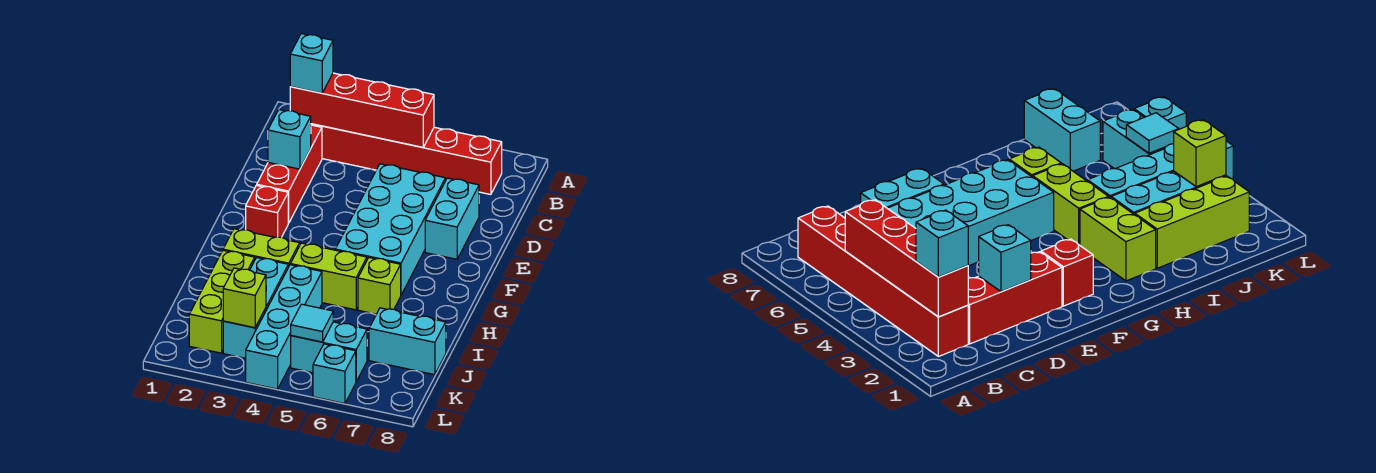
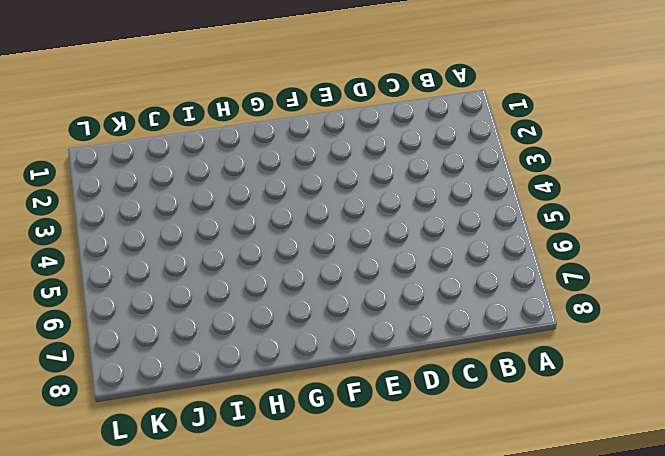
none -> red 1x6 brick [311,124,502,195]
none -> red 1x3 brick [257,125,322,223]
none -> cyan 2x4 brick [335,164,445,295]

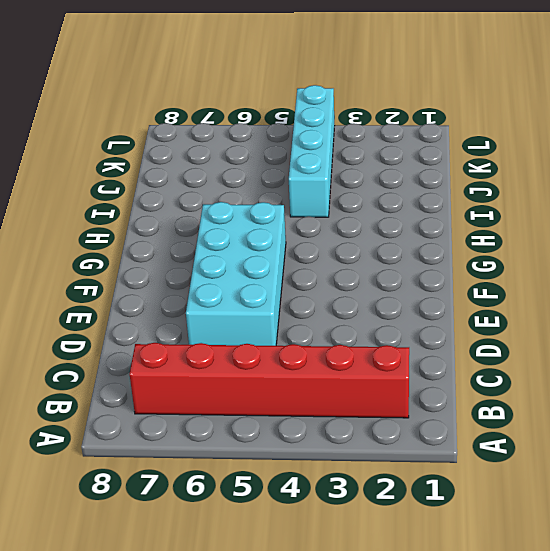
none -> red 1x3 brick [257,125,322,223]
none -> cyan 1x2 brick [425,178,479,259]
none -> red 1x1 brick [246,185,288,237]

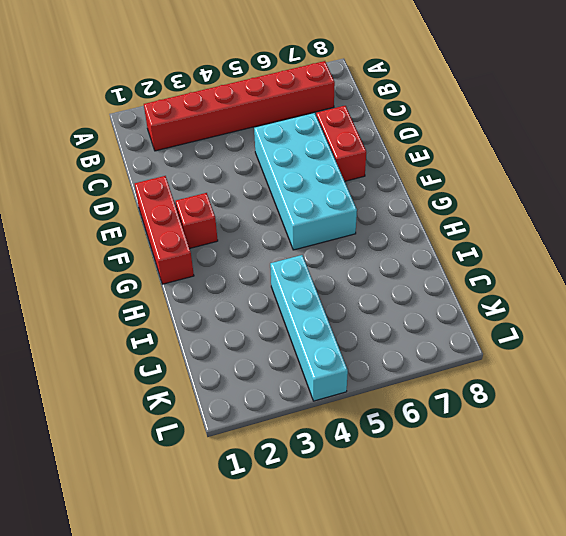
red 1x2 brick [316,106,366,181] -> cyan 1x2 brick [425,178,479,259]
red 1x3 brick [135,176,194,284] -> red 1x3 brick moved to [257,125,322,223]
none -> lime 1x2 brick [223,229,300,267]
none -> lime 1x2 brick [290,243,367,310]
none -> lime 1x1 brick [358,258,401,314]

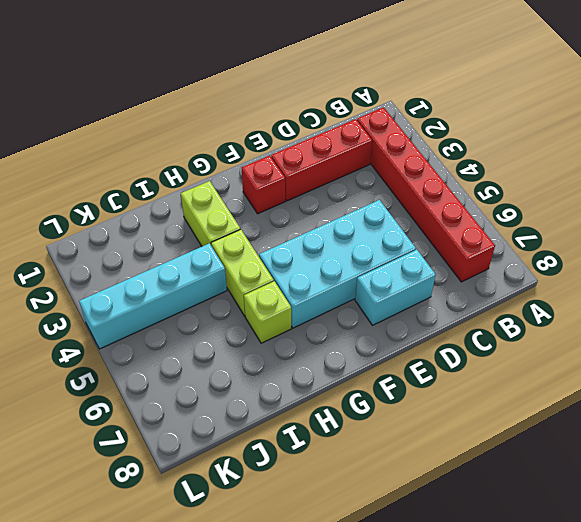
none -> lime 1x3 brick [189,250,255,353]
none -> cyan 1x3 brick [223,258,288,358]
none -> cyan 1x2 brick [369,308,446,375]

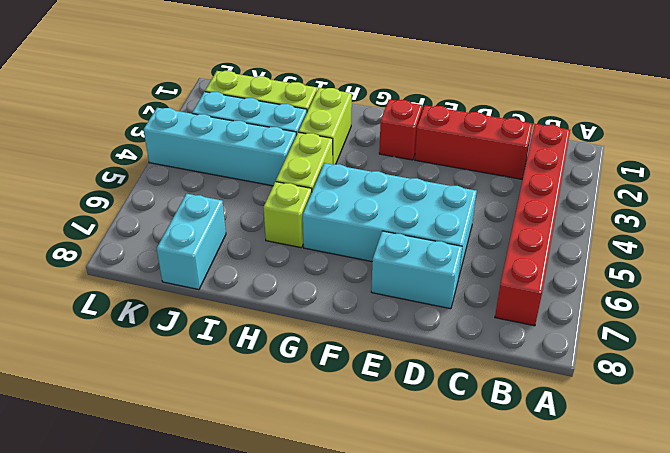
none -> cyan 1x2 brick [291,322,367,381]
none -> cyan 1x1 brick [313,344,356,404]
none -> red 1x4 brick [290,73,434,147]

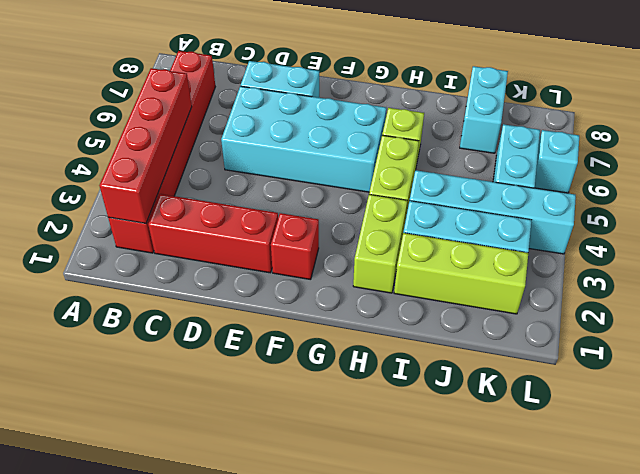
none -> cyan 1x1 brick [268,110,311,169]
none -> lime 1x1 brick [223,268,266,328]
none -> cyan 1x1 tile [291,304,333,342]

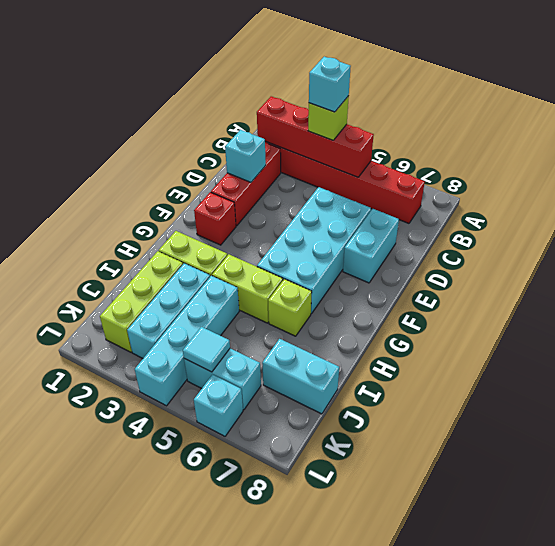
lime 1x1 brick [308,96,349,140] -> lime 1x1 brick moved to [223,268,266,328]
cyan 1x1 brick [309,57,351,112] -> cyan 1x1 brick moved to [290,34,333,93]

